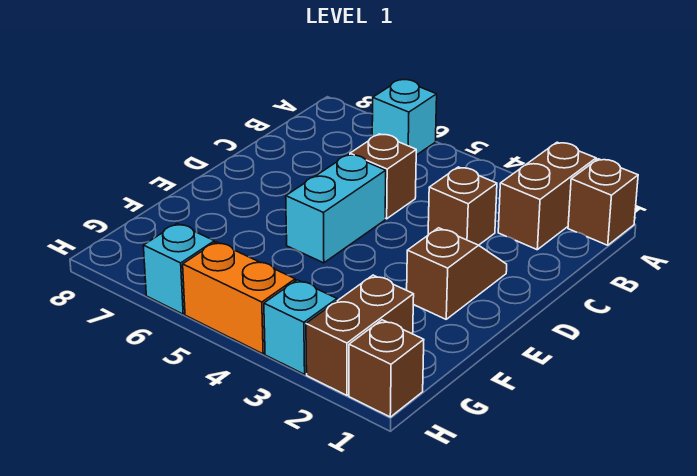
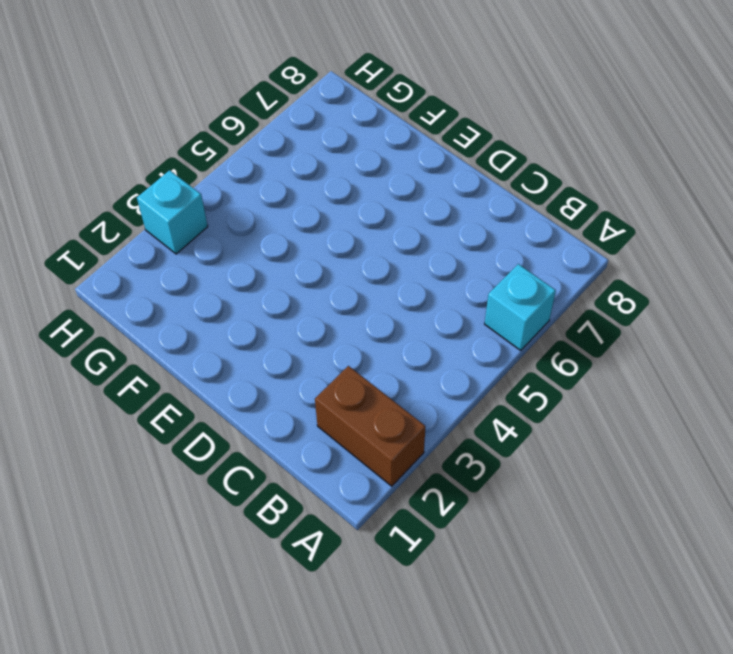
none -> brown 1x1 brick [568,159,638,245]
none -> brown 1x1 brick [428,167,497,245]
none -> brown 1x1 brick [350,134,416,219]

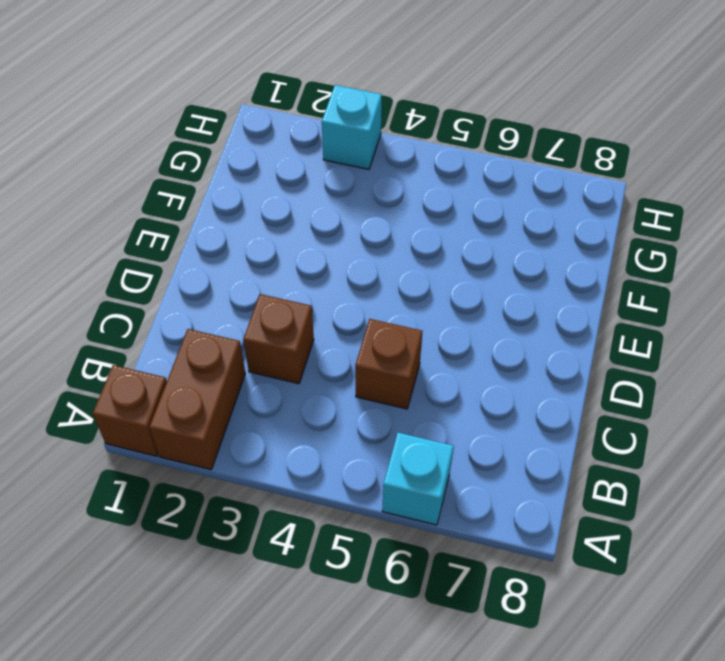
none -> brown 1x2 slope [407,228,507,319]
none -> cyan 1x2 brick [286,154,386,263]
none -> brown 1x2 brick [306,275,414,395]

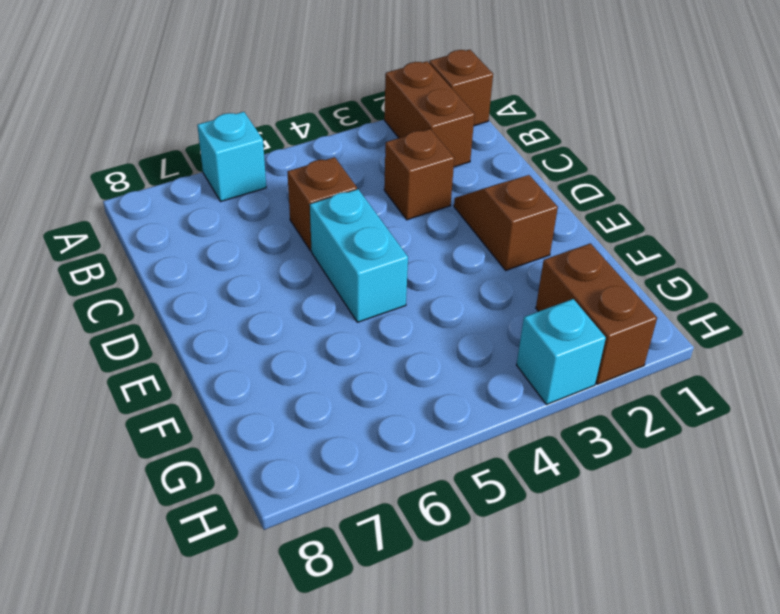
none -> brown 1x1 brick [349,320,424,417]
none -> orange 1x2 brick [183,242,295,354]
none -> cyan 1x1 brick [143,223,214,314]

